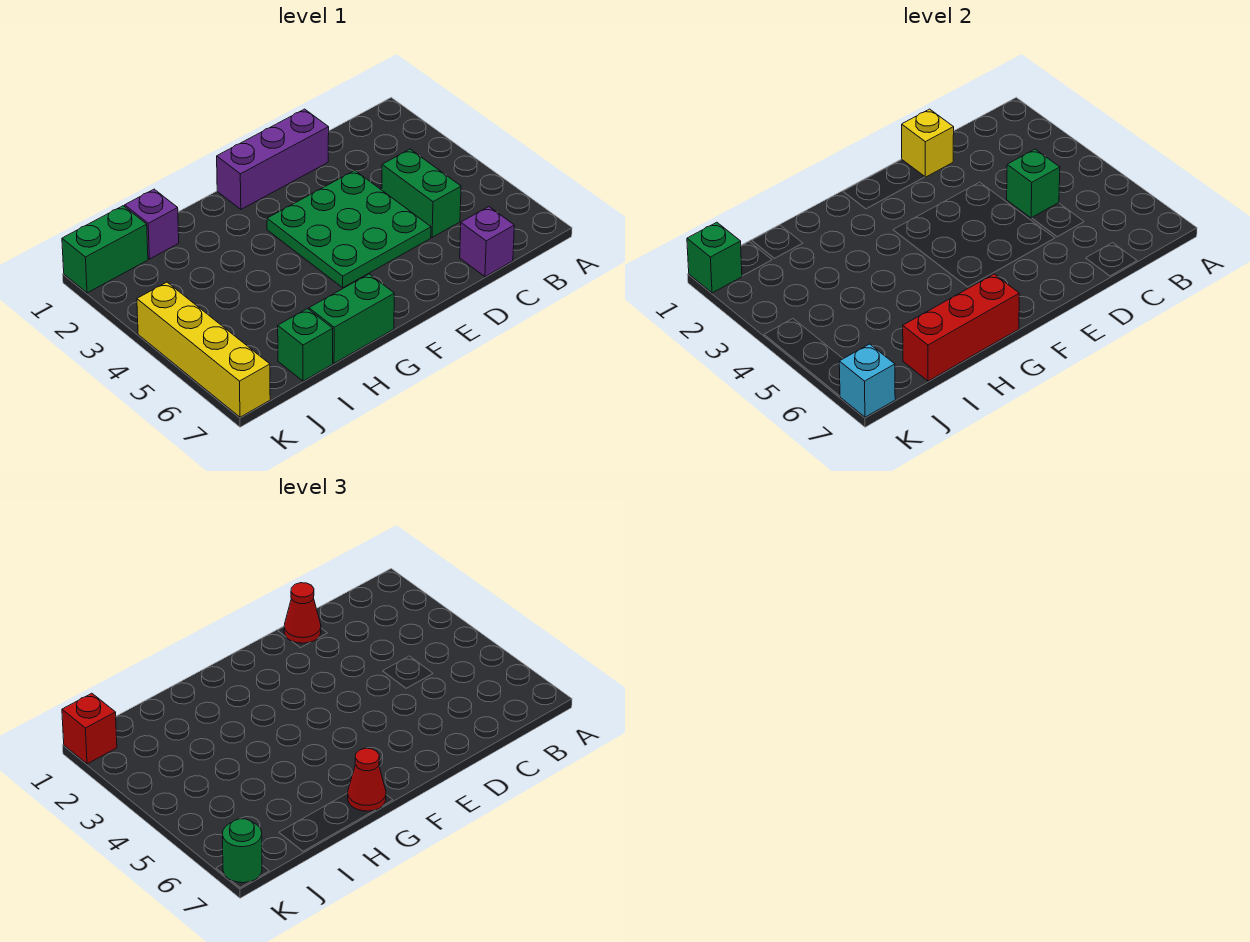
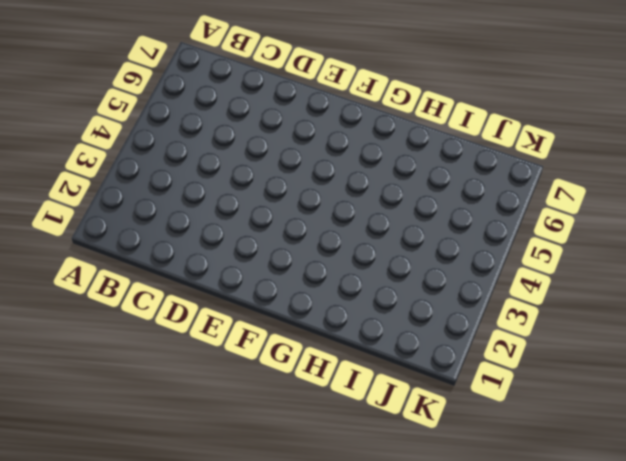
none -> green 1x2 brick [382,149,461,237]
none -> purple 1x1 brick [460,207,514,277]
none -> purple 1x3 brick [217,109,329,209]

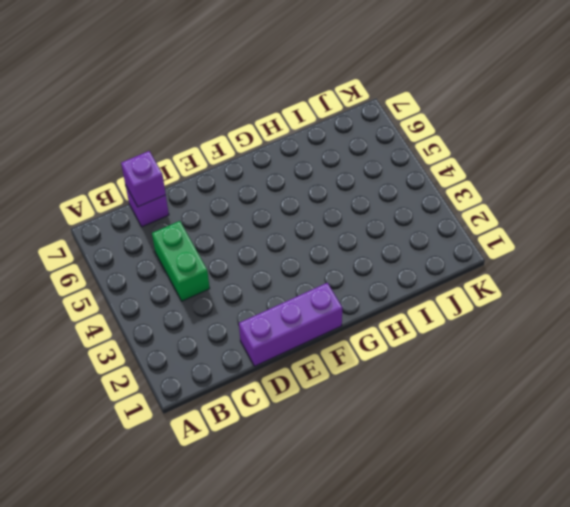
purple 1x1 brick [121,151,166,207] -> purple 1x1 brick moved to [125,189,179,259]
none -> green 3x3 plate [267,171,431,288]
none -> green 1x2 brick [309,274,394,363]
none -> green 1x1 brick [278,309,333,381]

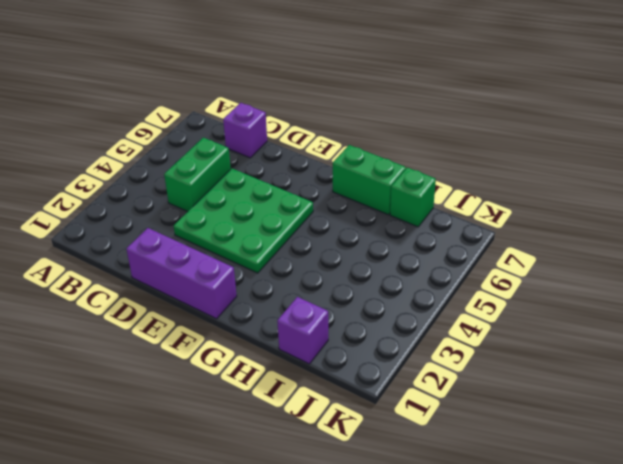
none -> green 1x2 brick [62,206,148,293]
none -> yellow 1x4 brick [137,282,270,417]
none -> green 1x1 brick [1007,149,1060,218]

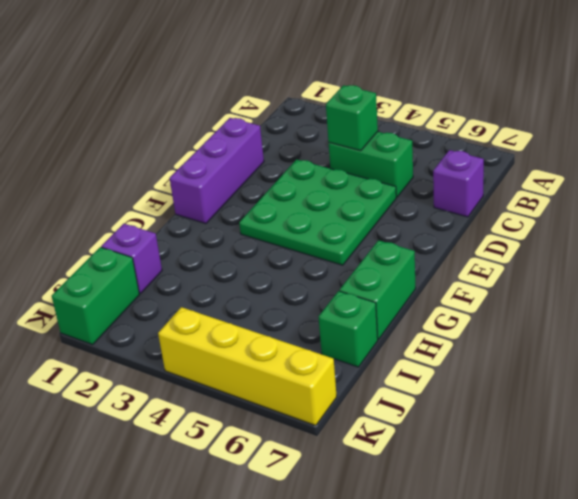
none -> yellow 1x1 brick [902,109,954,177]
none -> red 1x3 brick [903,274,1019,381]
none -> green 1x1 brick [687,222,742,293]

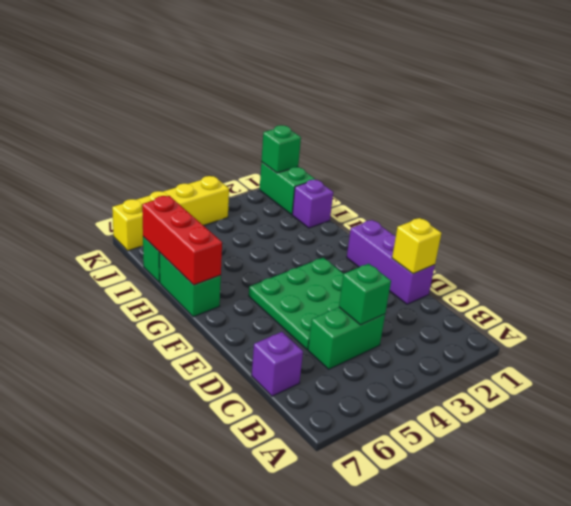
none -> cyan 1x1 brick [839,344,895,417]
none -> red 1x1 cone [284,583,321,643]
none -> red 1x1 cone [348,748,386,811]

